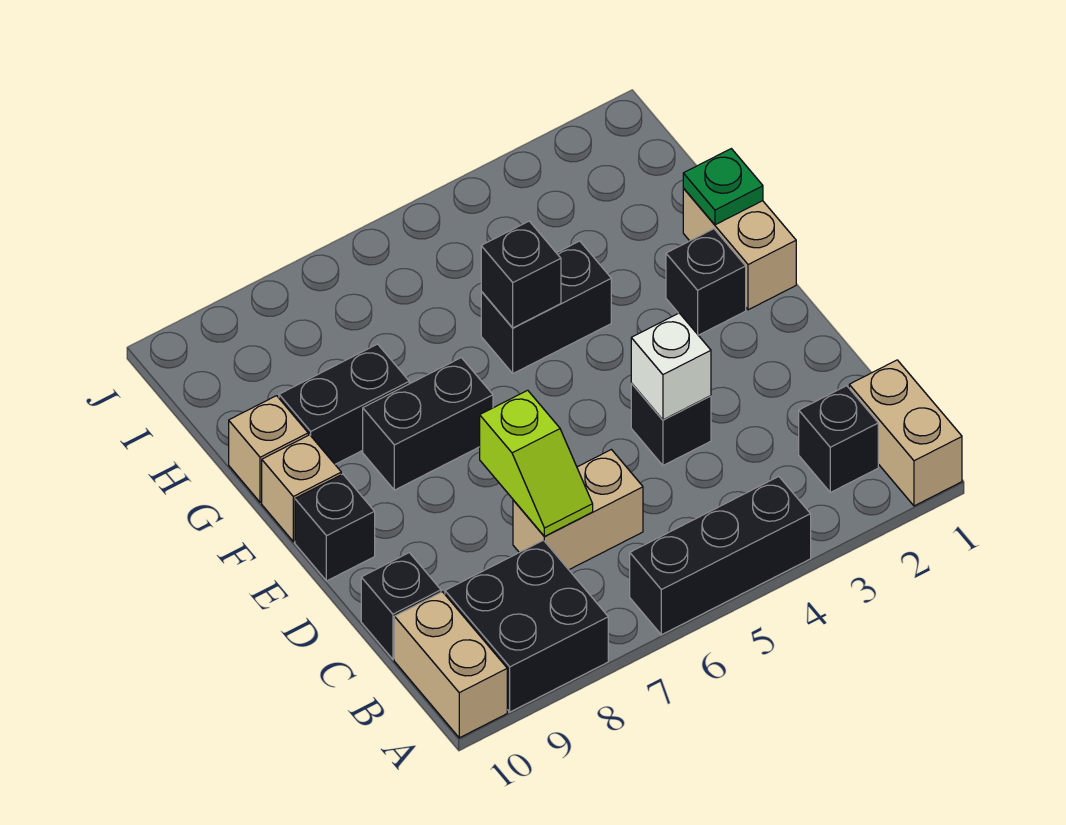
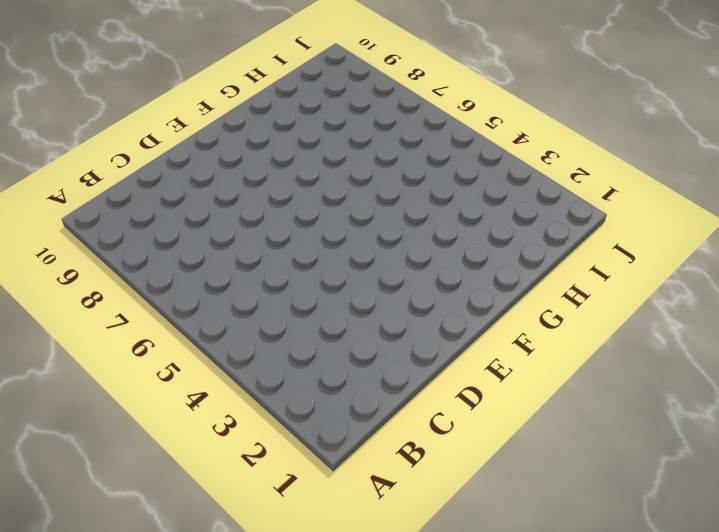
none -> tan 1x2 brick [849,360,962,506]
none -> black 1x3 brick [630,477,811,635]
none -> black 2x2 brick [445,540,608,712]

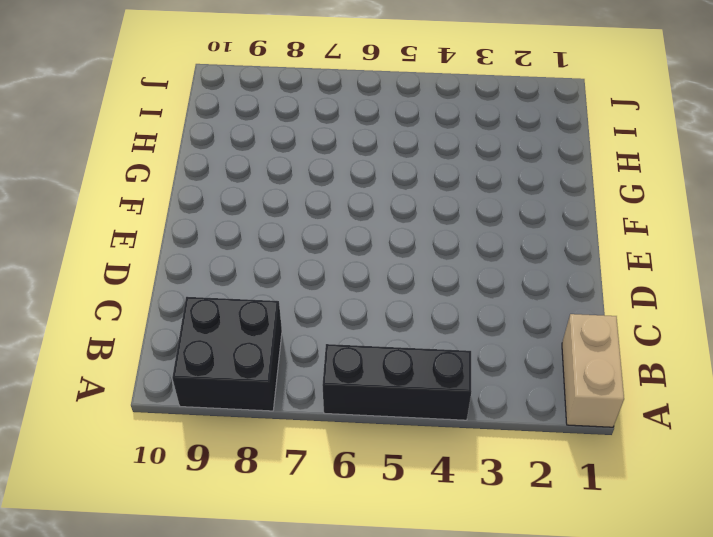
none -> tan 1x2 brick [394,592,507,738]
none -> black 1x1 brick [799,386,878,492]
none -> tan 1x2 brick [513,450,643,570]

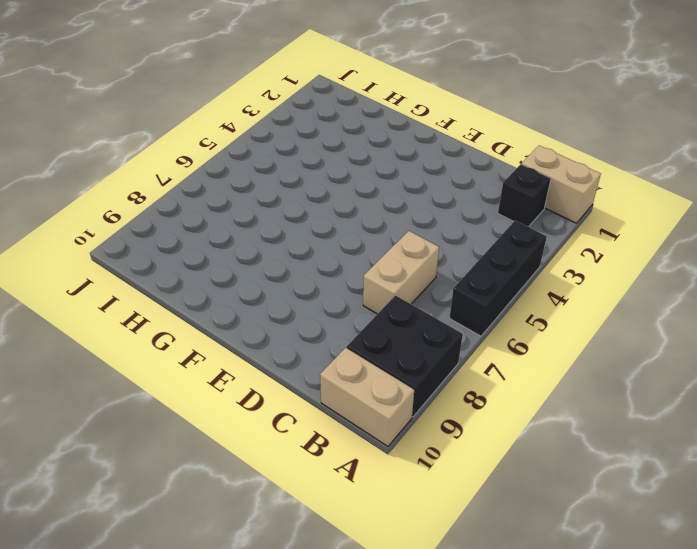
none -> black 1x1 brick [361,553,441,659]
none -> black 1x1 brick [631,383,711,465]
none -> black 1x1 brick [295,474,375,581]

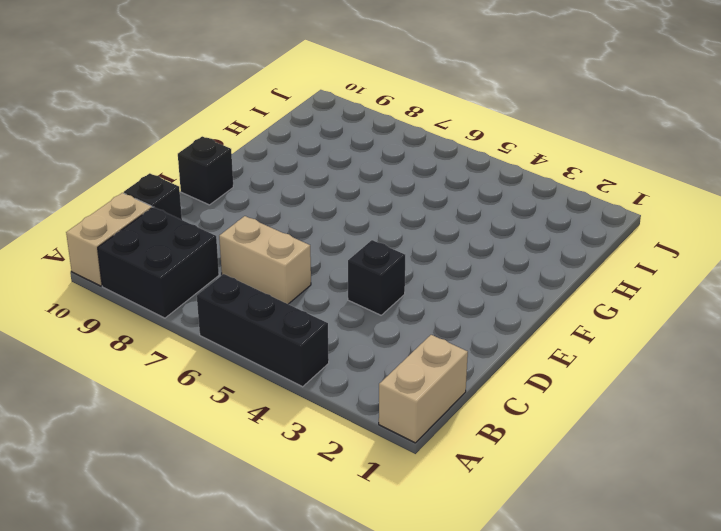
none -> black 1x1 brick [799,386,878,492]
none -> tan 1x2 brick [683,188,796,310]
none -> black 1x1 brick [666,229,746,335]

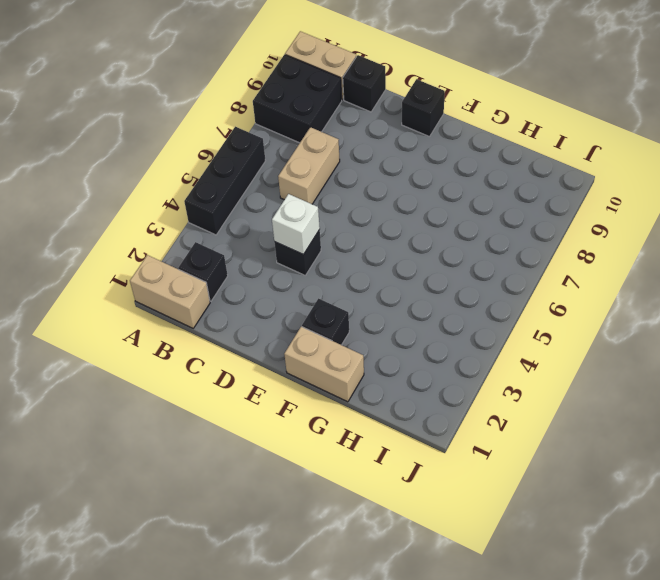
none -> black 1x2 brick [363,358,493,490]
none -> tan 1x1 brick [262,435,341,542]
none -> black 1x2 brick [481,241,611,373]

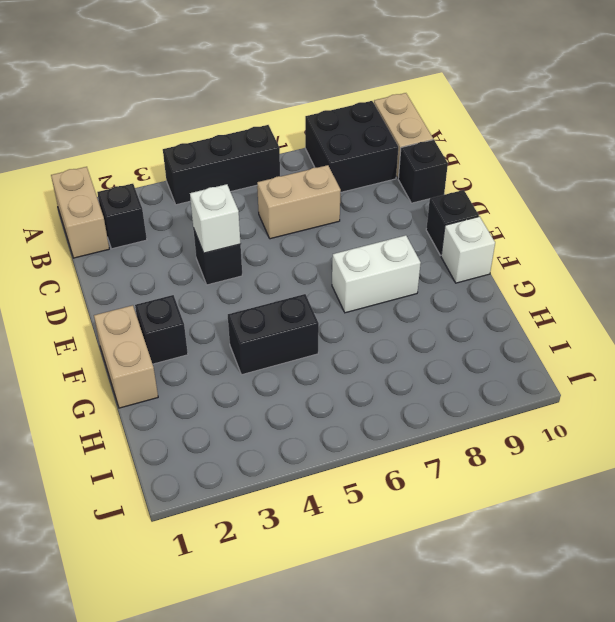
white 1x2 brick [332,235,421,313] -> black 1x2 brick [363,358,493,490]
white 1x1 brick [441,217,495,283] -> tan 1x1 brick [262,435,341,542]
none -> black 1x2 brick [279,344,409,464]
none -> tan 1x1 brick [229,396,308,502]
none -> lime 1x2 slope [480,390,593,536]

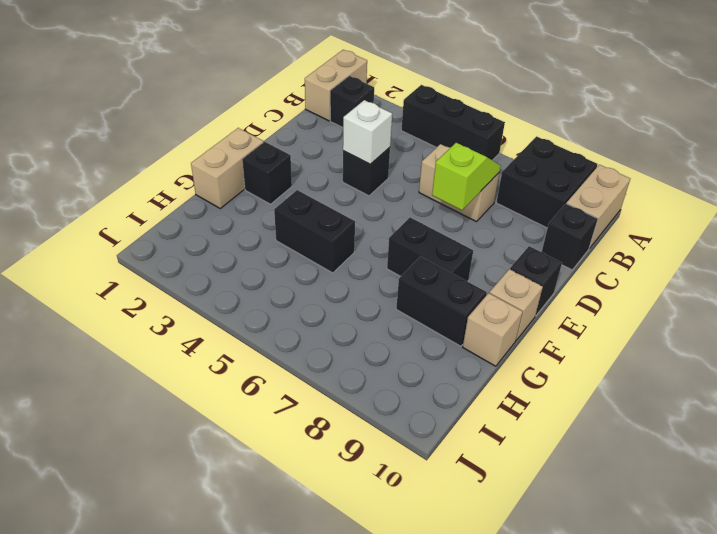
none -> green 1x1 plate [683,149,763,225]
none -> black 1x1 brick [481,221,561,328]

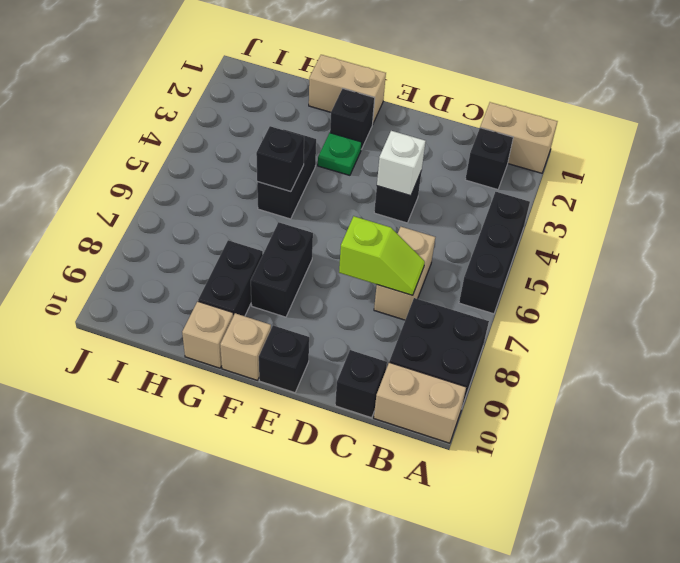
green 1x1 plate [318,133,362,175] -> green 1x1 plate moved to [683,149,763,225]

